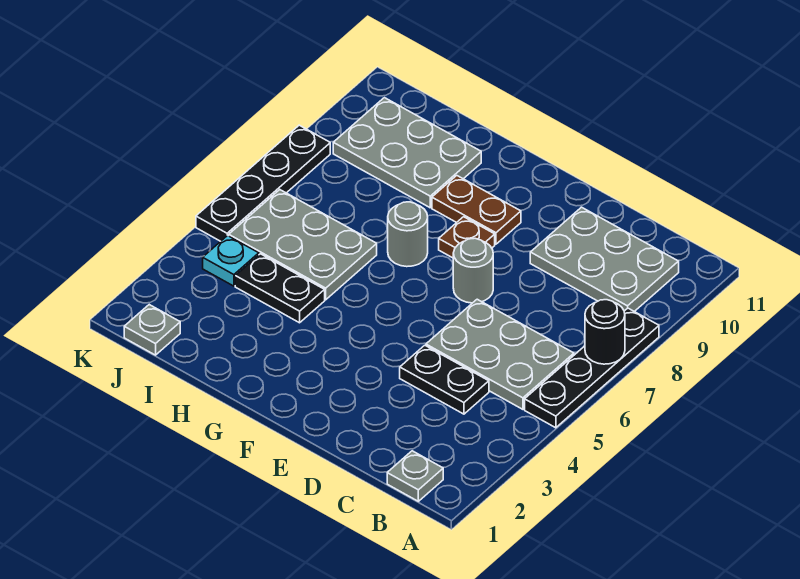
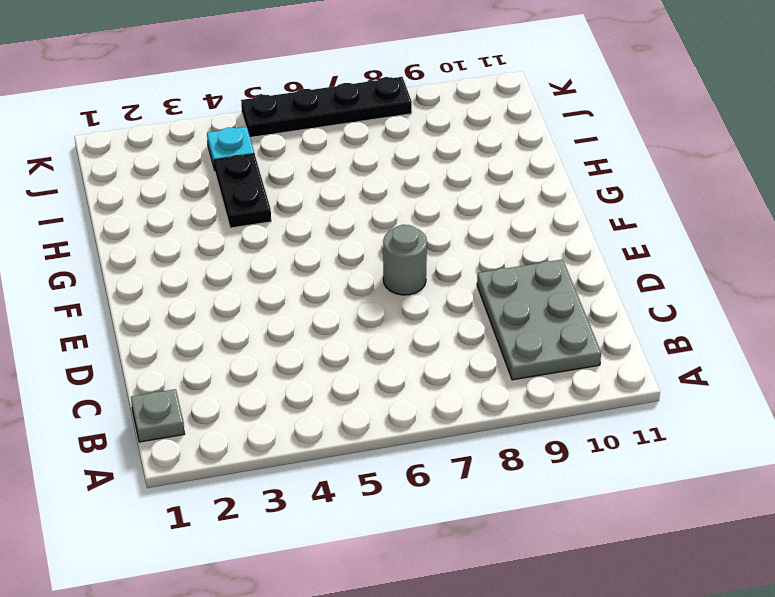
none -> black 1x4 plate [525,308,659,428]
none -> grey 2x3 plate [426,299,574,409]
none -> black 1x2 plate [400,345,489,414]

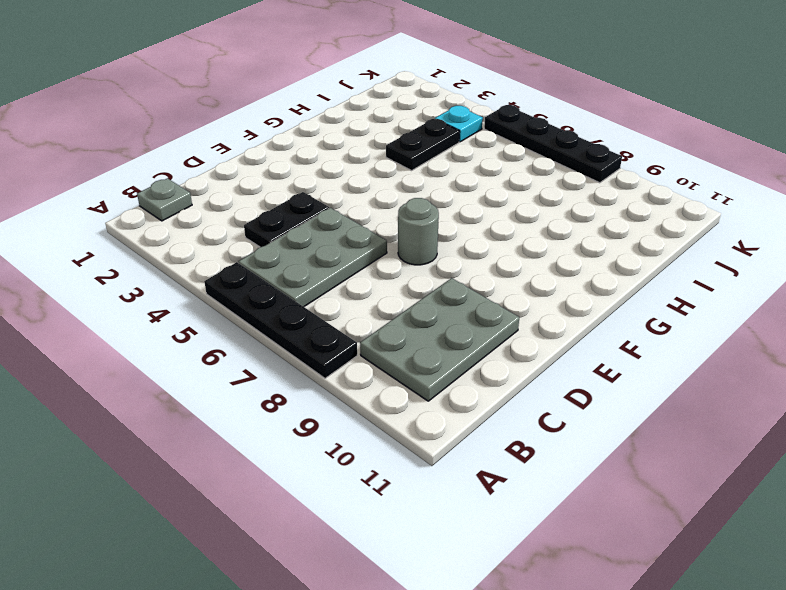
none -> brown 1x1 plate [439,217,495,258]
none -> brown 1x2 plate [432,176,521,244]
none -> grey 1x1 round brick [388,202,428,267]

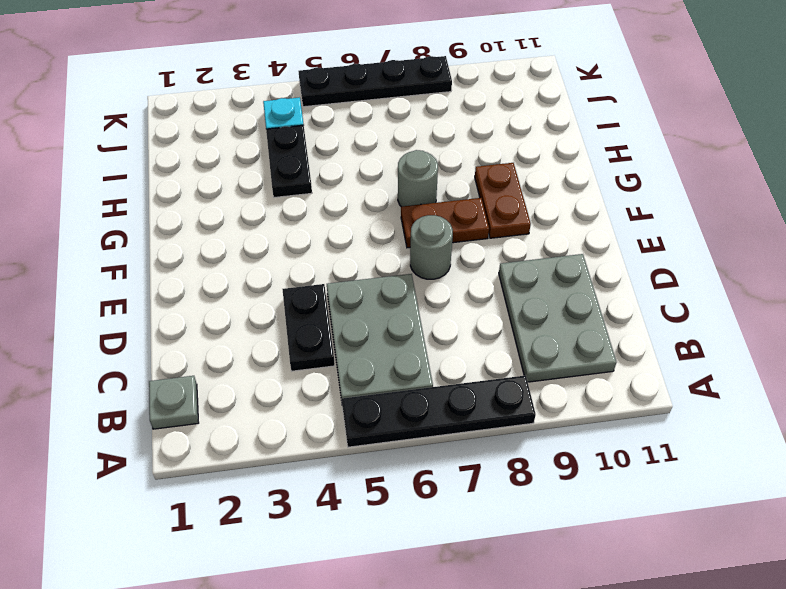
brown 1x2 plate [401,198,489,248] -> brown 1x1 plate [439,217,495,258]
none -> grey 2x3 plate [229,190,377,300]
none -> grey 2x3 plate [333,98,481,208]
none -> grey 1x1 plate [124,305,180,355]

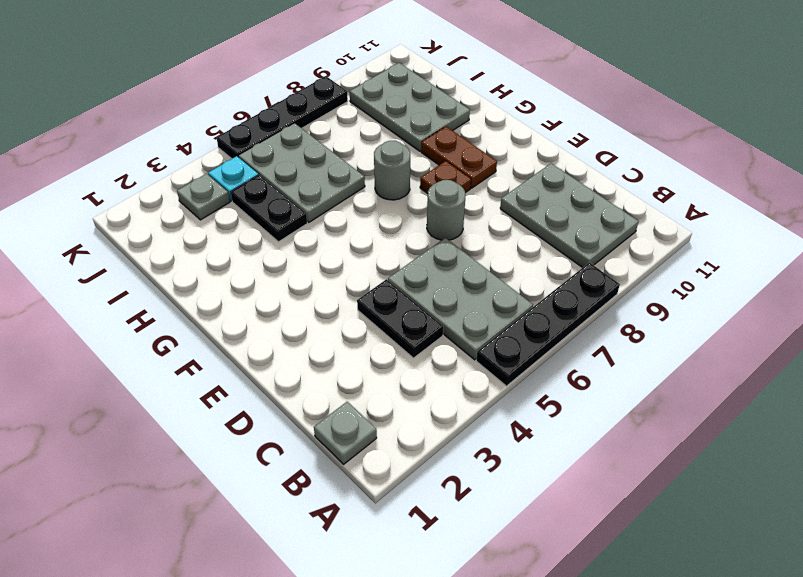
grey 1x1 plate [177,174,230,220] -> grey 1x1 plate moved to [124,305,180,355]
none -> black 1x1 round brick [585,300,625,364]

